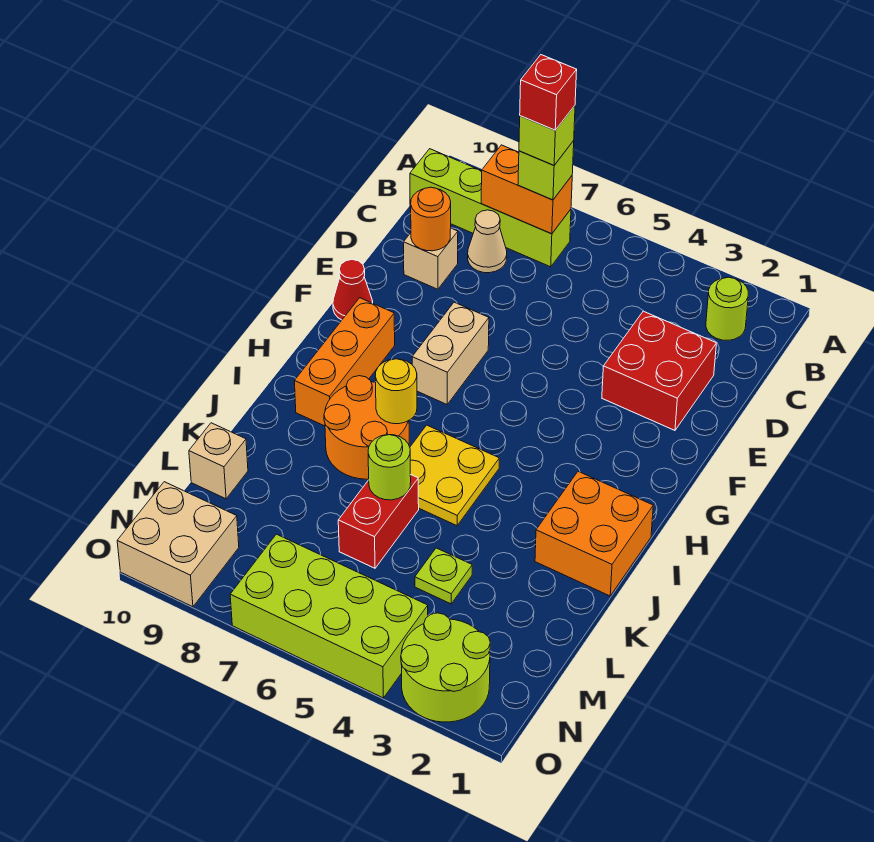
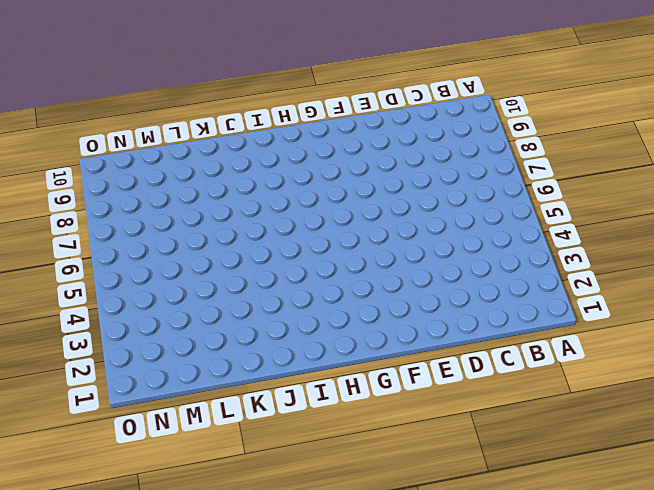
none -> lime 1x1 round brick [706,277,748,340]
none -> lime 1x4 brick [410,149,571,267]
none -> tan 1x1 cone [468,210,507,273]

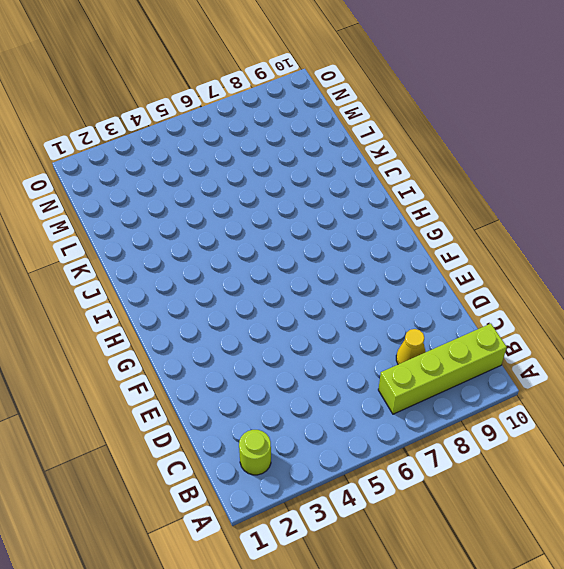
yellow 1x1 cone [396,329,426,364] -> tan 1x1 cone [468,210,507,273]
none -> red 2x2 brick [602,311,716,430]
none -> tan 1x1 brick [404,228,458,289]
none -> tan 1x2 brick [412,302,489,404]

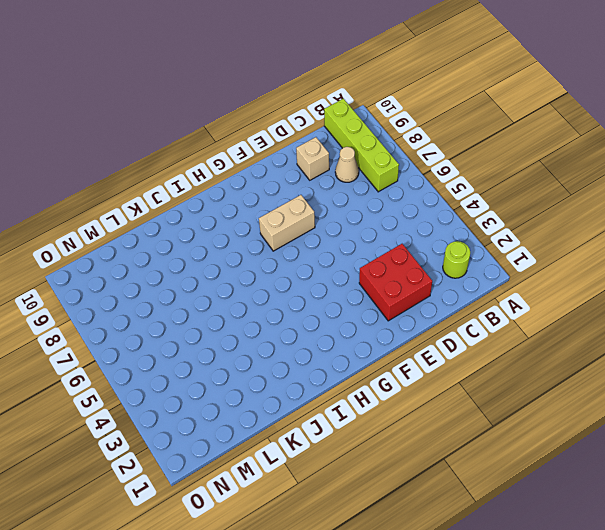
none -> red 1x1 cone [333,260,373,320]
none -> orange 1x3 brick [294,298,395,426]
none -> orange 2x2 brick [535,472,653,596]

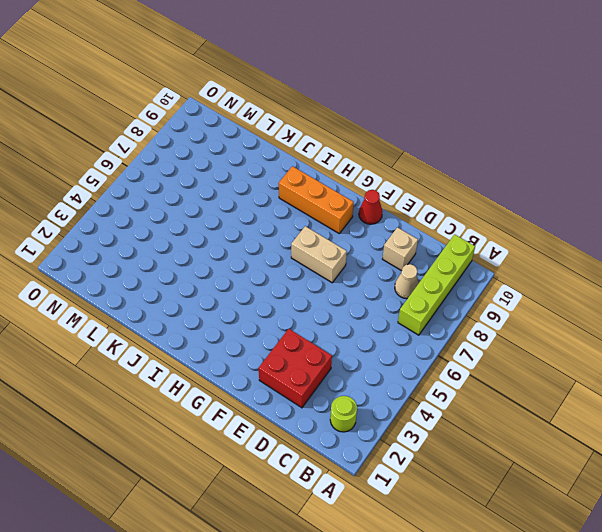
none -> orange 2x2 brick [535,472,653,596]
none -> yellow 2x2 plate [410,425,499,526]
none -> orange 2x2 round brick [324,376,409,479]

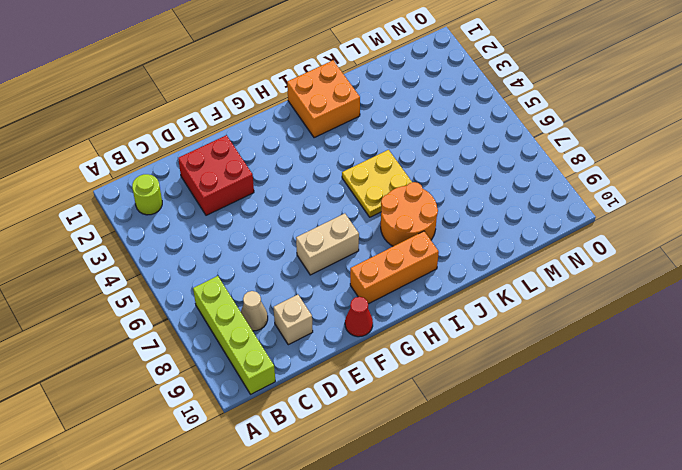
none -> red 1x2 brick [338,474,419,568]
none -> lime 1x1 plate [415,548,472,604]
none -> tan 1x1 brick [189,423,248,499]

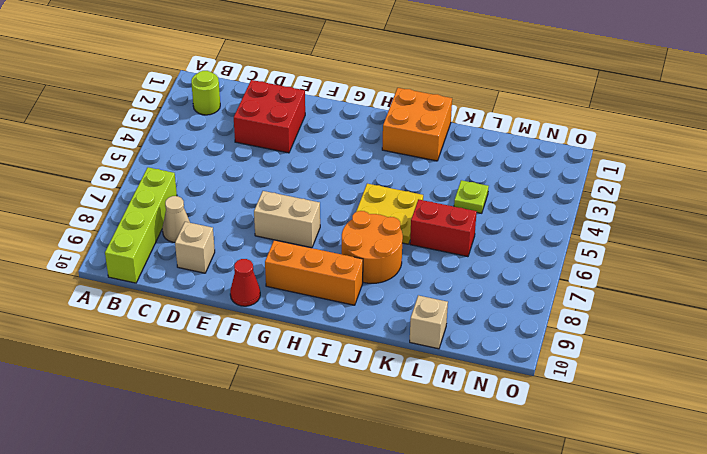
none -> lime 2x2 round brick [401,613,490,722]
none -> lime 2x4 brick [230,534,428,698]
none -> tan 2x2 brick [117,482,239,607]

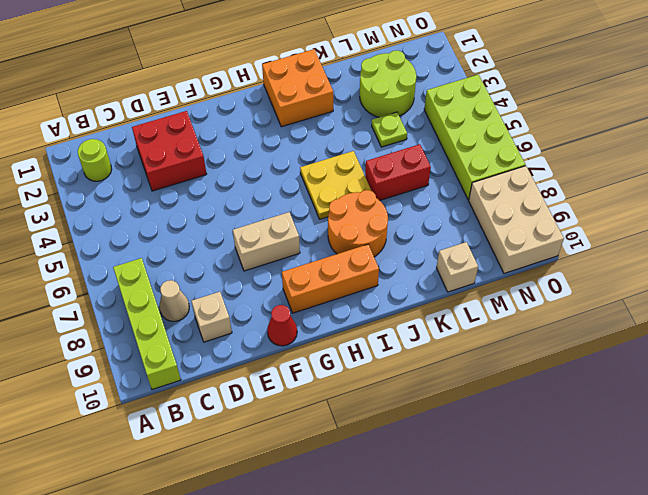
lime 2x2 round brick [360,50,416,117] -> lime 2x2 round brick moved to [401,613,490,722]
tan 2x3 brick [469,166,564,273] -> tan 2x2 brick [117,482,239,607]
none -> orange 1x2 brick [481,145,572,234]
none -> orange 1x1 round brick [411,187,451,251]
none -> yellow 1x1 round brick [375,359,417,424]

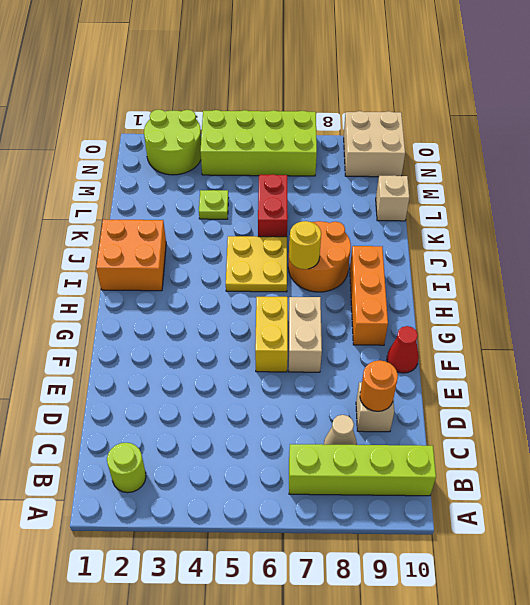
yellow 1x2 brick [255,297,288,372] -> none
none -> red 2x2 brick [602,311,716,430]
none -> orange 1x2 brick [481,145,572,234]
none -> lime 1x1 round brick [368,435,411,500]

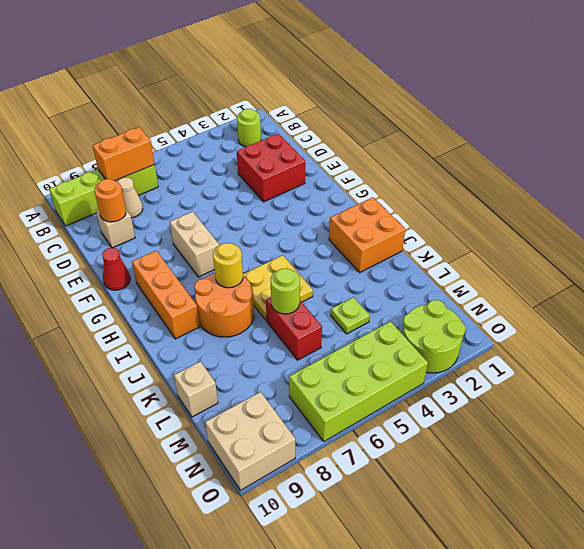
none -> lime 1x1 brick [518,141,574,200]
none -> lime 1x1 brick [519,106,575,165]
none -> red 1x1 brick [520,55,577,130]

